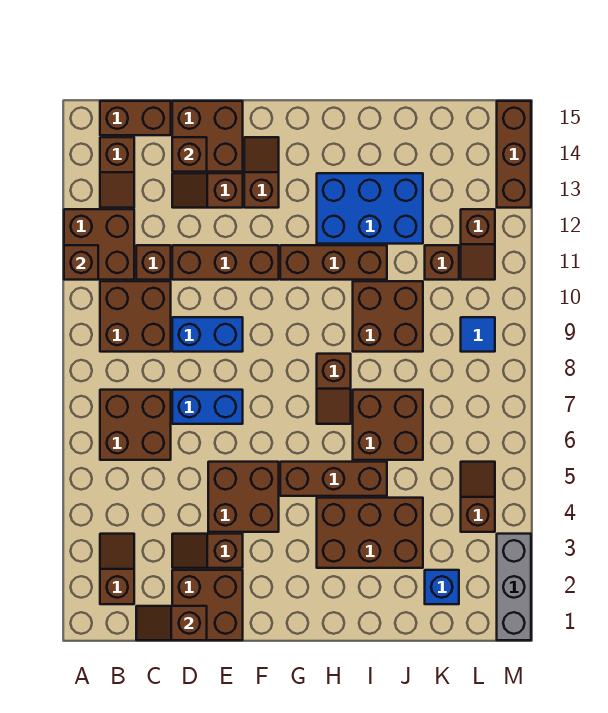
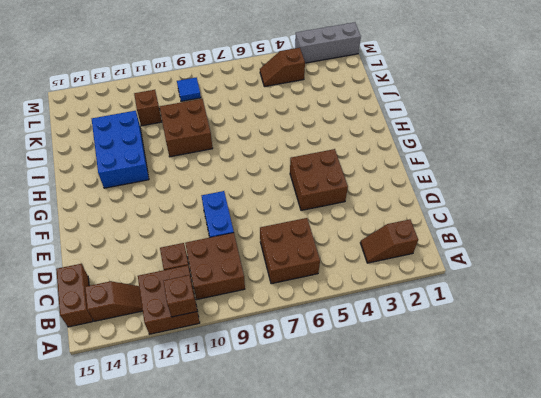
none -> brown 2x2 brick [172,570,243,640]
none -> brown 1x2 slope [172,534,243,568]
none -> blue 1x2 brick [172,390,243,424]
none -> brown 1x3 brick [172,245,279,280]

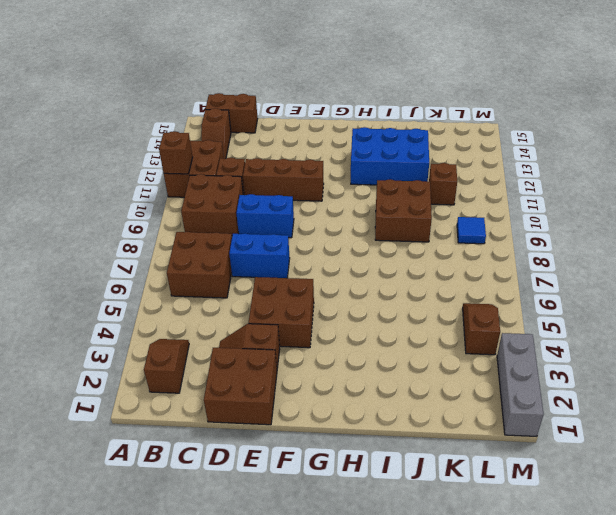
none -> brown 1x2 slope [172,173,243,208]
none -> brown 2x2 brick [172,101,243,172]
none -> brown 1x2 slope [244,137,279,208]
none -> brown 1x3 brick [280,462,387,496]

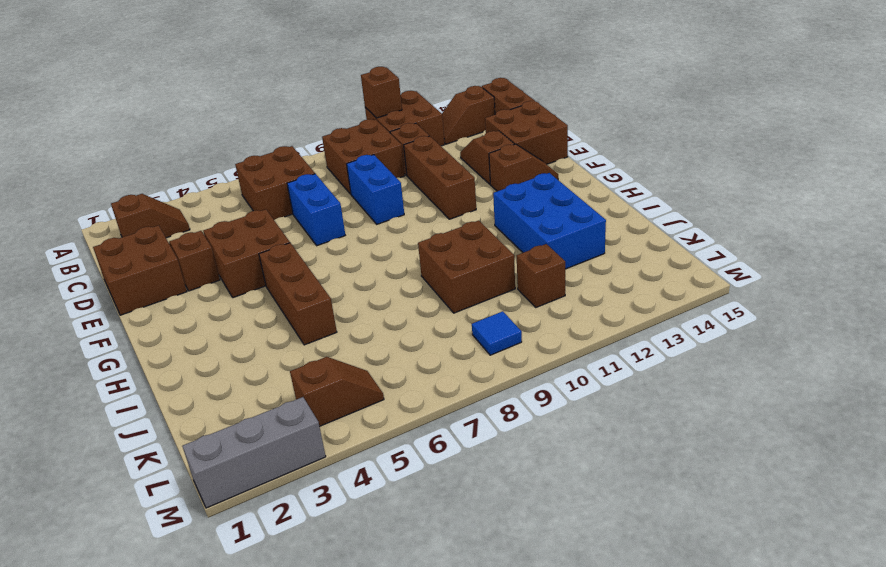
none -> brown 1x3 brick [280,245,387,280]
none -> brown 2x3 brick [317,498,423,568]
none -> brown 1x2 slope [317,354,351,424]
none -> brown 2x2 brick [353,390,423,460]

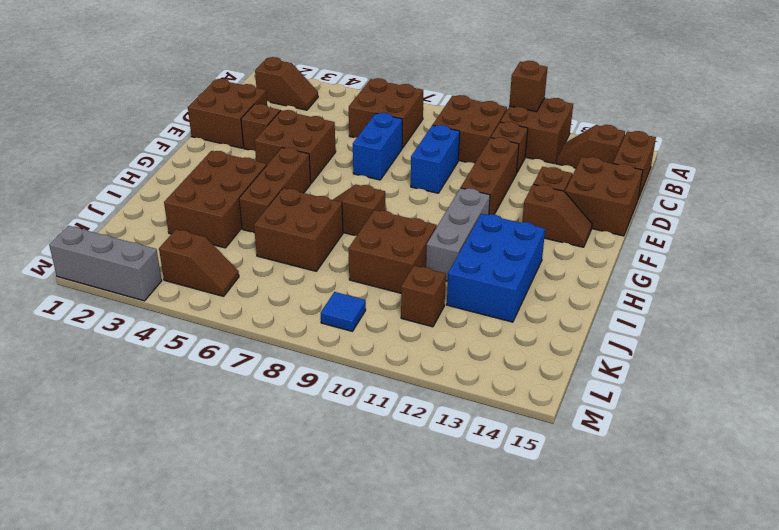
grey 1x3 brick [426,188,490,281] -> brown 1x3 brick [280,245,387,280]
none -> blue 1x1 brick [425,570,459,604]
none -> brown 1x2 slope [461,209,495,280]
none -> brown 1x3 brick [497,101,531,208]
none -> brown 1x2 slope [136,606,207,640]

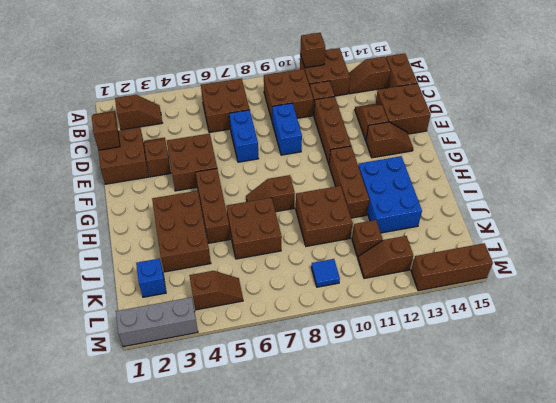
none -> brown 1x1 brick [172,137,207,172]

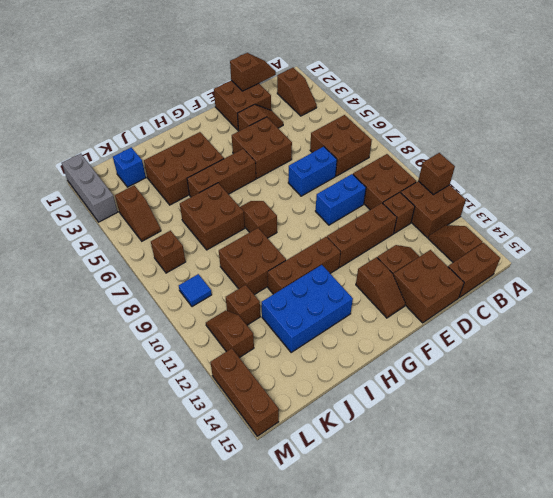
brown 1x1 brick [151,230,186,273] -> brown 1x1 brick moved to [172,137,207,172]

